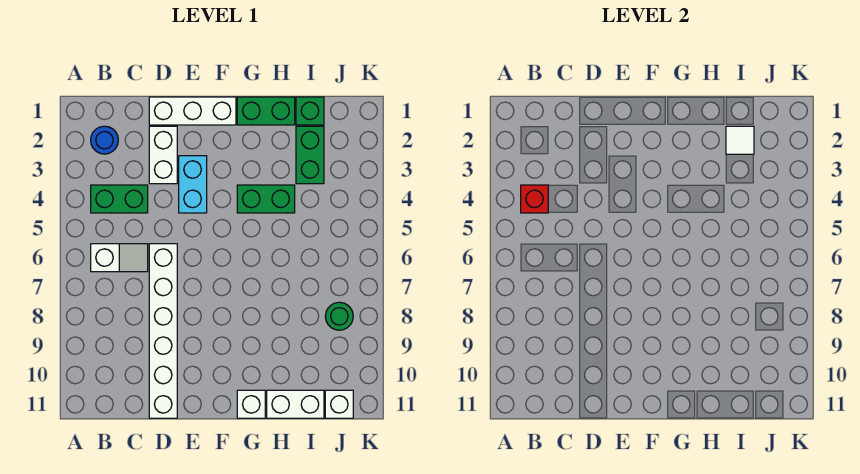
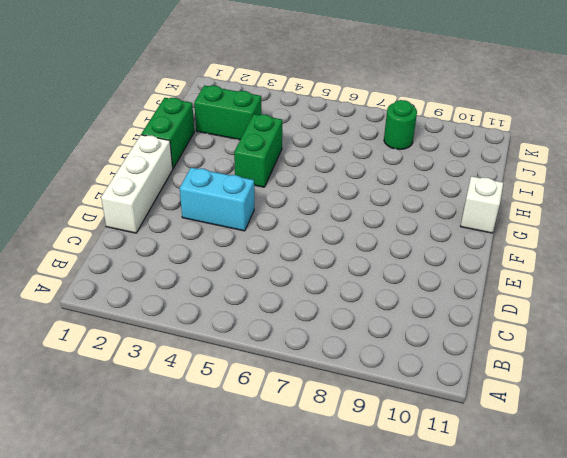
none -> blue 1x1 round brick [91,126,118,154]
none -> green 1x2 brick [91,185,148,213]
none -> white 1x2 slope [91,244,148,272]

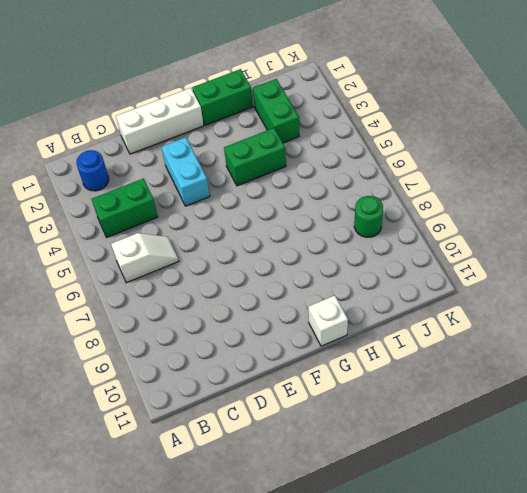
none -> white 1x2 brick [149,126,177,184]
none -> white 1x6 brick [149,244,177,418]
none -> white 1x2 brick [267,390,324,418]

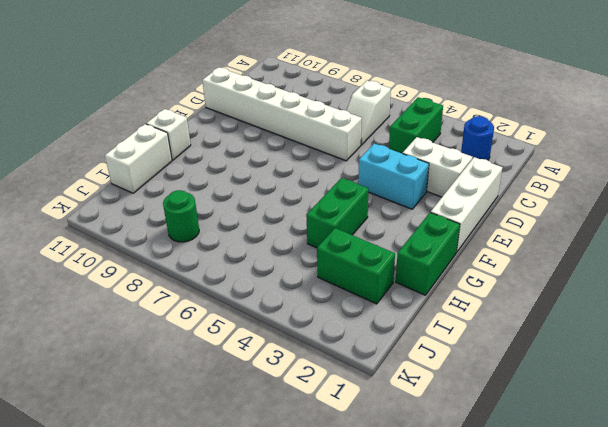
none -> green 1x1 brick [296,97,324,125]
none -> white 1x1 brick [325,390,353,418]
none -> red 1x1 brick [521,185,548,213]

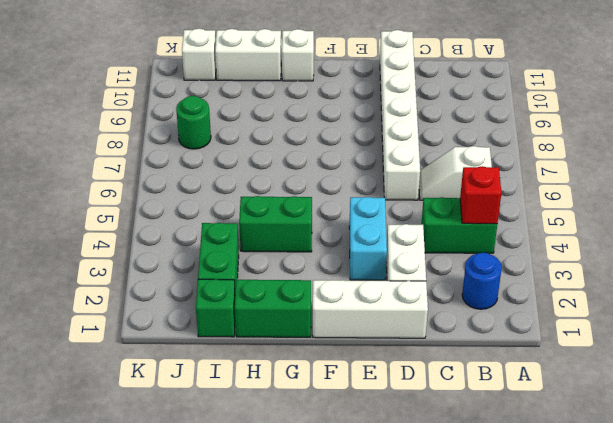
none -> white 1x1 tile [726,126,754,154]

